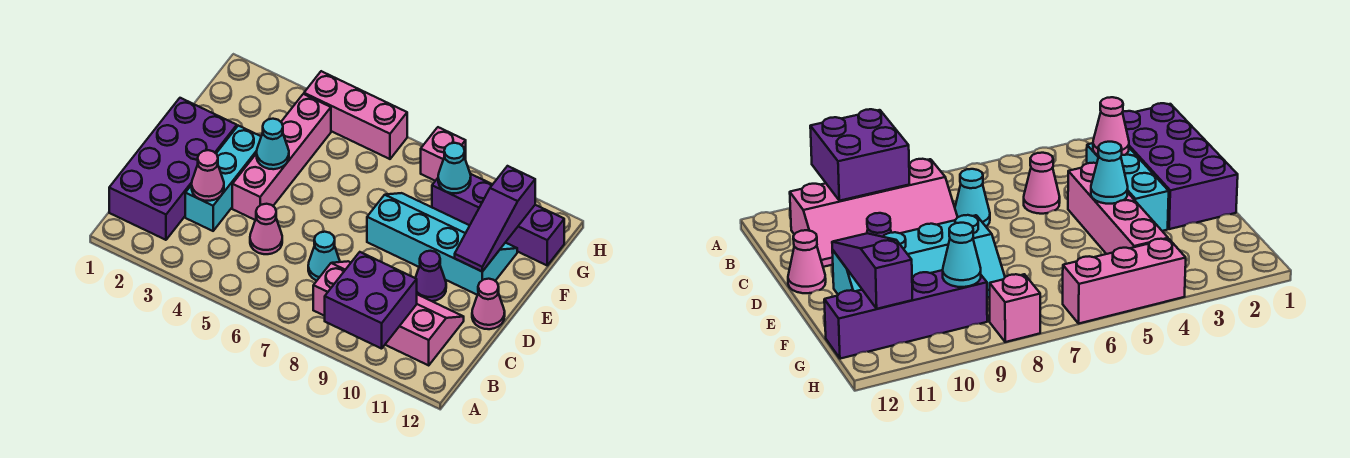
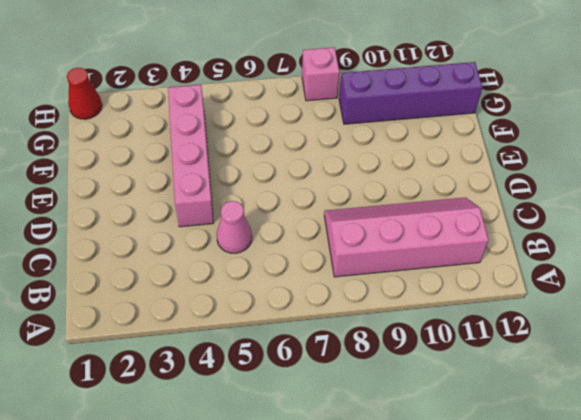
red 1x1 cone [67,68,102,119] -> none
none -> purple 2x4 brick [109,98,237,240]
none -> cyan 1x3 brick [185,126,261,231]
none -> cyan 1x1 cone [308,232,340,281]

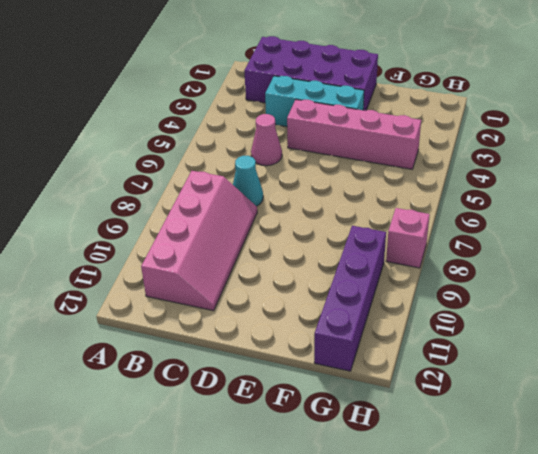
none -> purple 1x1 cone [416,251,446,301]
none -> pink 1x1 cone [472,279,505,329]
none -> cyan 2x4 slope [367,193,517,295]

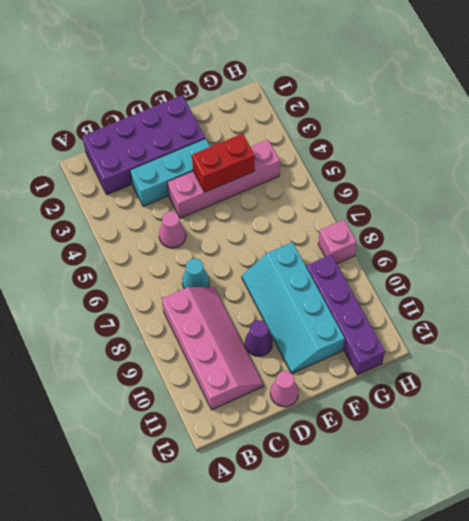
red 1x2 brick [192,133,255,192] -> cyan 1x1 cone [257,119,289,169]
cyan 2x4 slope [242,242,345,374] -> cyan 2x4 slope turned to [367,193,517,295]
none -> pink 1x3 brick [304,71,407,159]
none -> purple 2x2 brick [325,252,417,349]
none -> pink 1x1 cone [192,150,224,201]

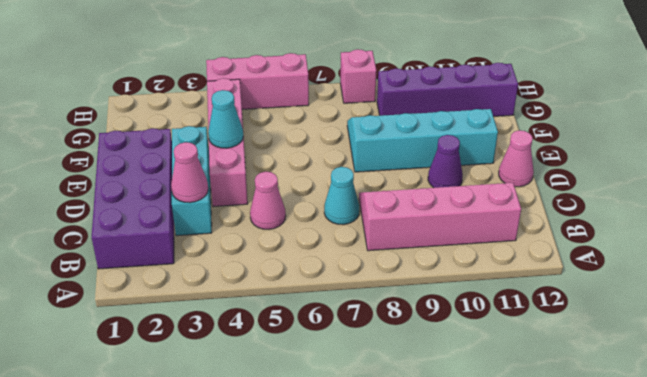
none -> purple 2x2 brick [325,252,417,349]
none -> purple 1x3 slope [455,166,535,272]
none -> cyan 1x1 cone [438,143,471,193]

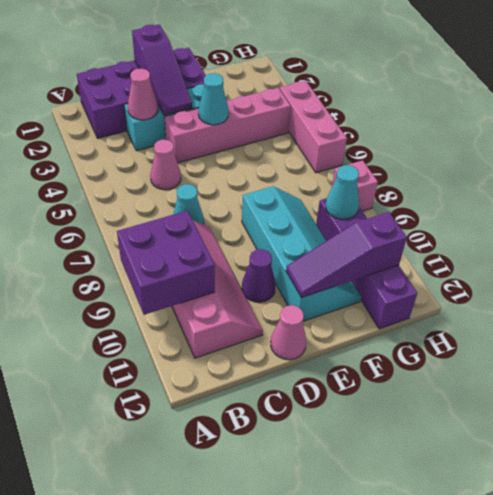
purple 1x3 slope [132,24,192,115] -> none

